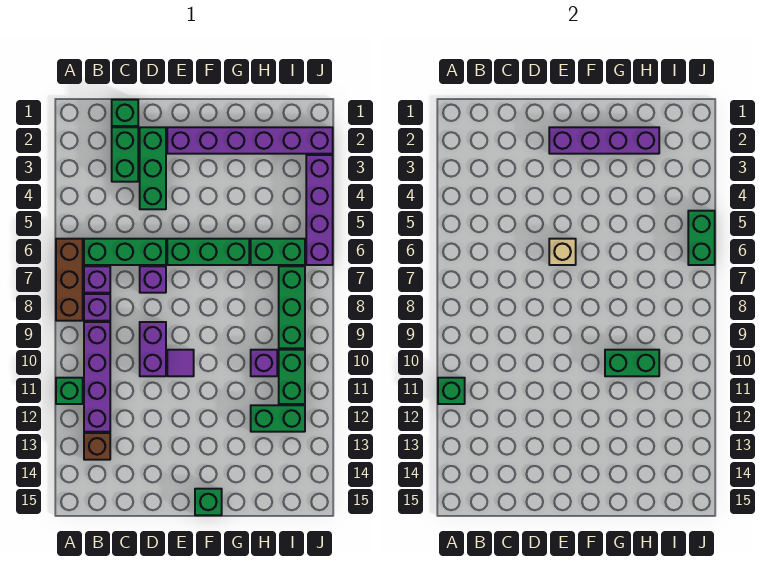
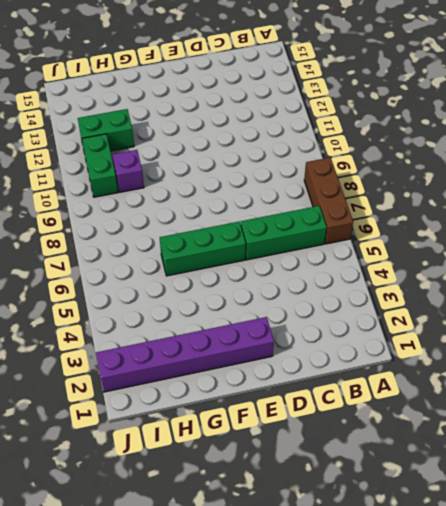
none -> green 1x1 brick [56,378,83,404]
none -> purple 1x1 brick [84,266,110,293]
none -> purple 1x1 brick [84,294,110,321]

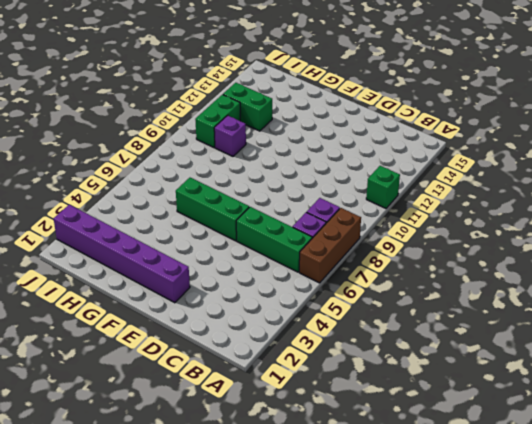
none -> purple 1x4 brick [84,322,110,432]
none -> brown 1x1 brick [84,433,110,460]
none -> green 1x1 brick [112,100,138,126]

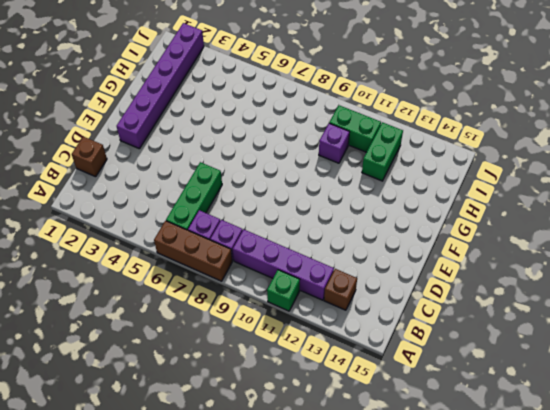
brown 1x1 brick [72,137,107,177] -> green 1x1 brick [112,100,138,126]
none -> green 1x2 brick [112,127,138,182]
none -> green 1x3 brick [140,127,166,209]
none -> purple 1x1 brick [140,266,166,293]

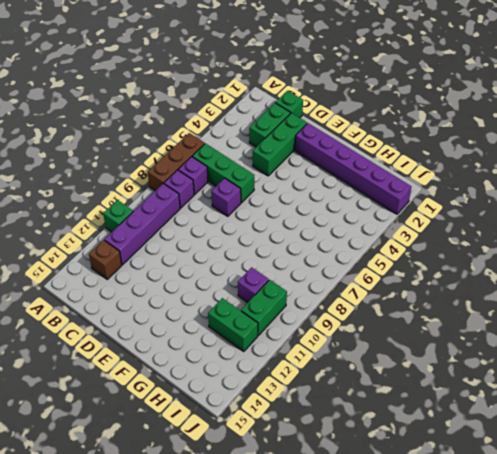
none -> purple 1x2 brick [140,322,166,376]
none -> green 1x3 brick [167,239,249,265]
none -> purple 1x1 tile [167,350,194,376]

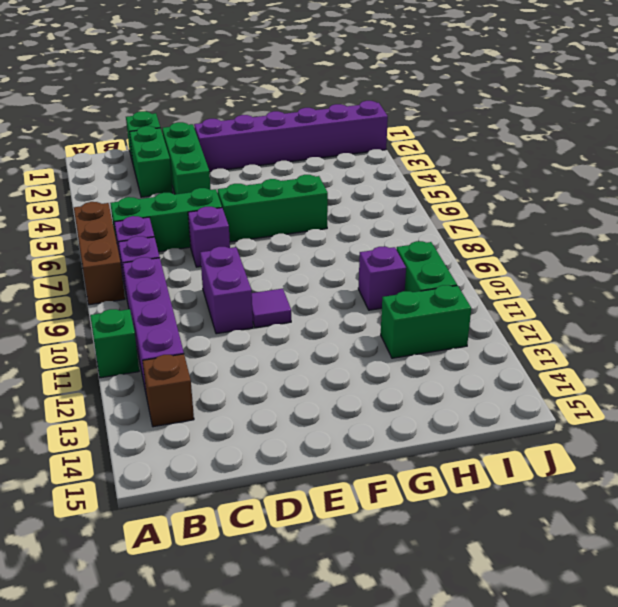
none -> green 1x1 brick [195,489,222,515]
none -> green 1x2 brick [251,239,305,265]
none -> green 1x3 brick [279,266,305,348]

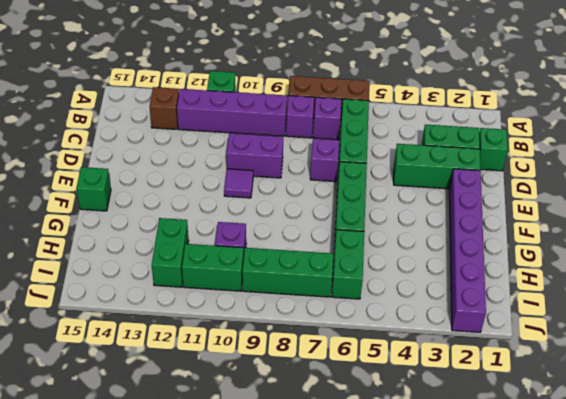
none -> purple 1x4 brick [306,155,333,265]
none -> green 1x1 brick [438,378,465,404]
none -> purple 1x4 brick [549,127,659,154]

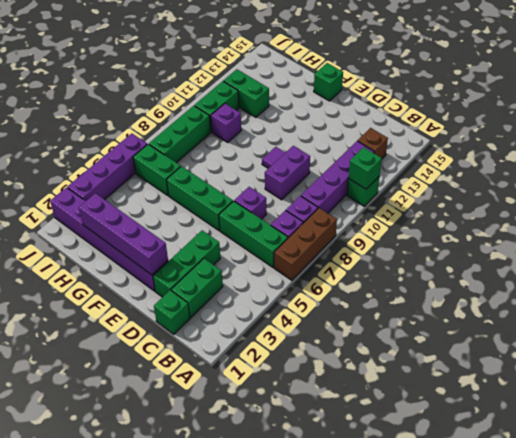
none -> tan 1x1 brick [549,239,576,265]
none -> green 1x2 brick [605,350,659,376]
none -> green 1x2 brick [688,211,715,265]

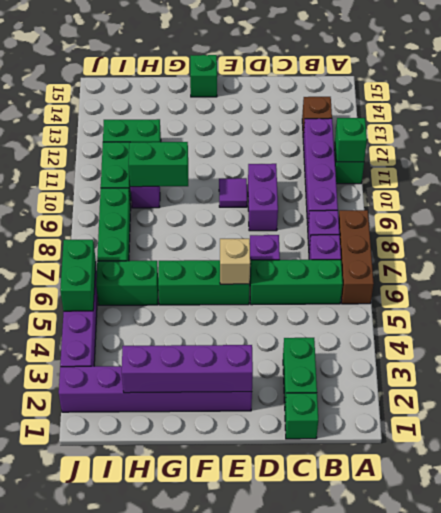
none -> green 1x3 brick [140,127,166,209]

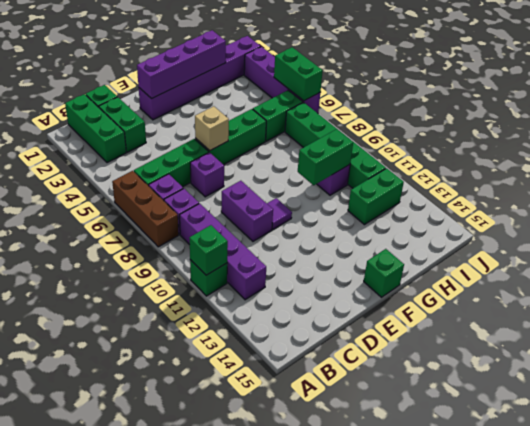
green 1x3 brick [65,94,126,163] -> green 1x3 brick moved to [140,127,166,209]
none -> brown 1x1 brick [84,433,110,460]

